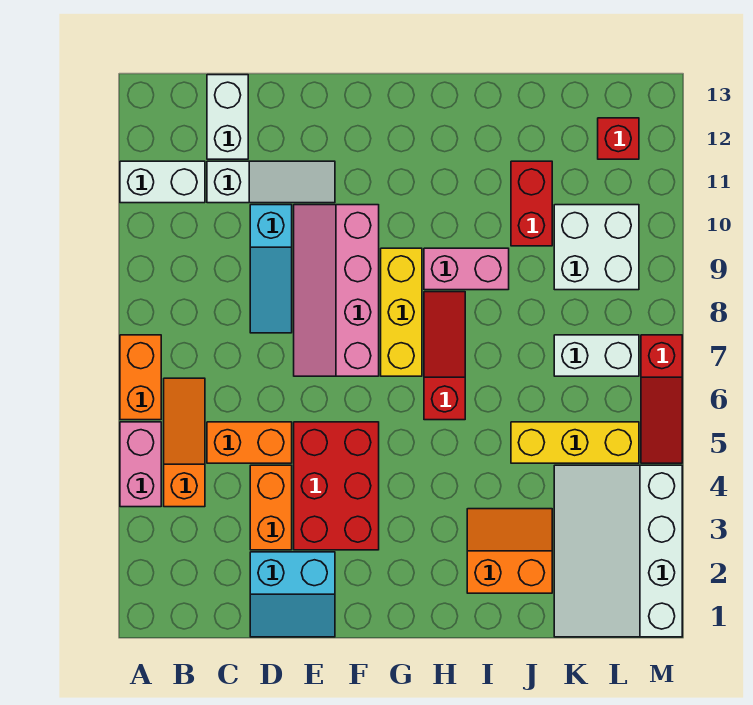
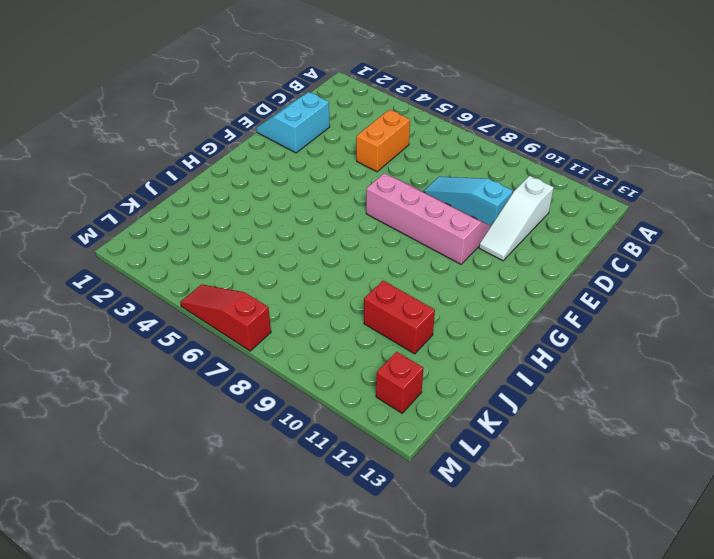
none -> pink 1x2 brick [120,422,161,507]
none -> orange 1x2 brick [120,335,161,420]
none -> white 1x2 brick [120,161,205,203]

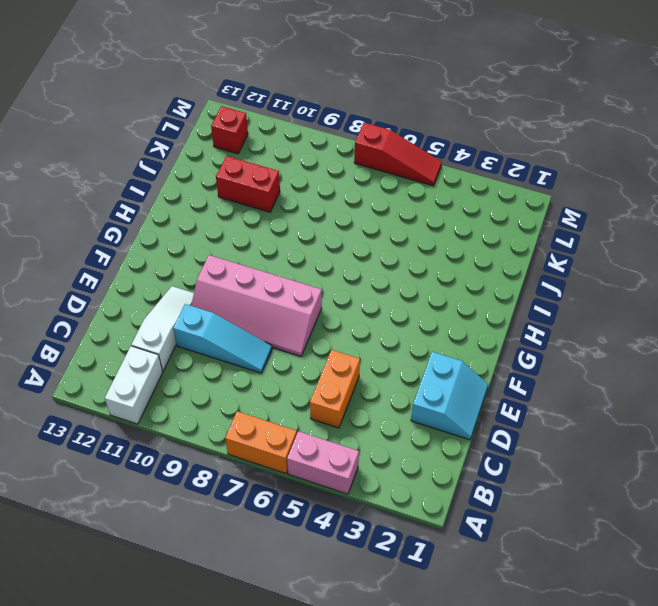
none -> orange 1x3 slope [164,378,205,507]
none -> white 1x2 brick [207,75,248,159]
none -> orange 1x2 brick [250,465,292,550]

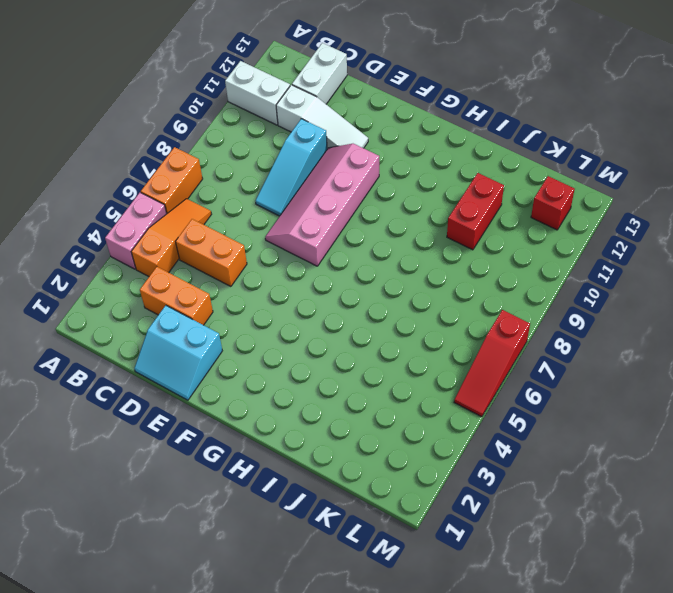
orange 1x2 brick [140,267,213,325] -> orange 1x2 brick turned to [250,465,292,550]
none -> red 2x3 brick [294,422,379,550]
none -> yellow 1x3 brick [381,248,422,376]
none -> red 1x3 slope [424,292,465,420]

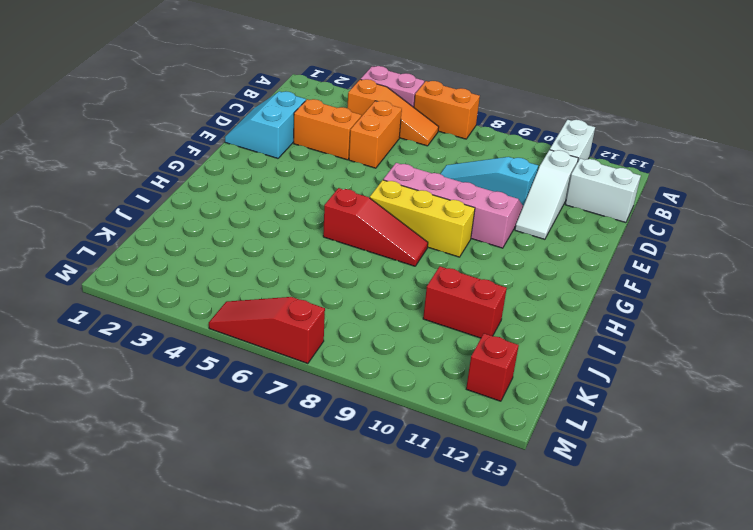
none -> red 2x3 brick [294,422,379,550]
none -> pink 1x2 brick [424,248,509,290]
none -> orange 2x2 slope [467,509,552,593]

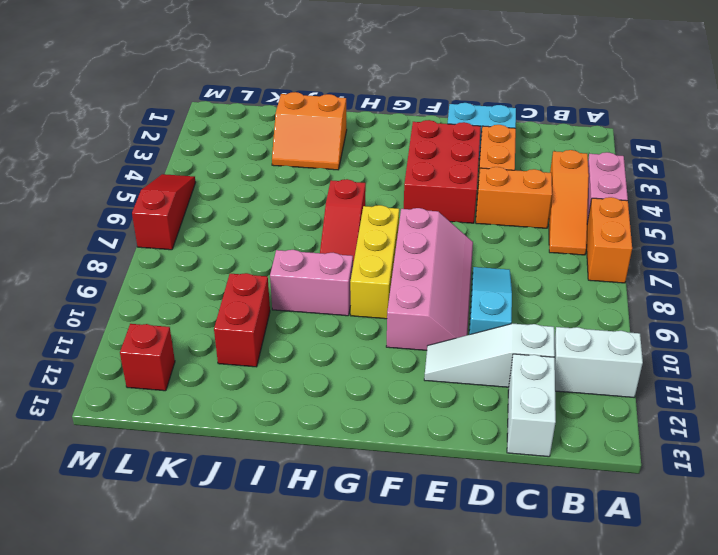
none -> yellow 1x3 brick [511,422,639,463]
none -> white 3x4 slope [554,465,682,637]
none -> white 1x2 brick [554,335,639,376]

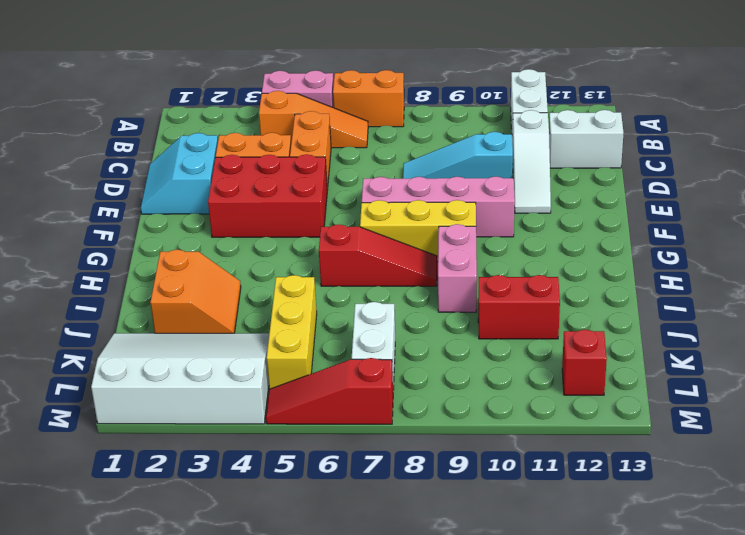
none -> white 2x2 brick [554,205,639,290]

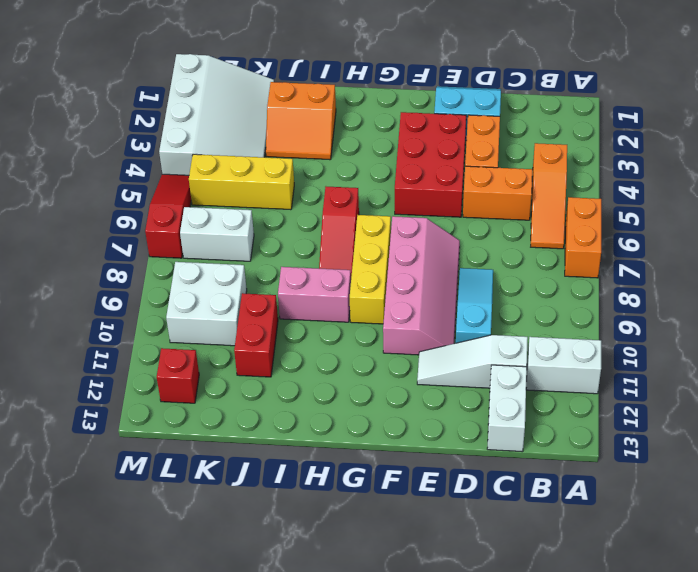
none -> pink 1x2 brick [120,422,161,507]

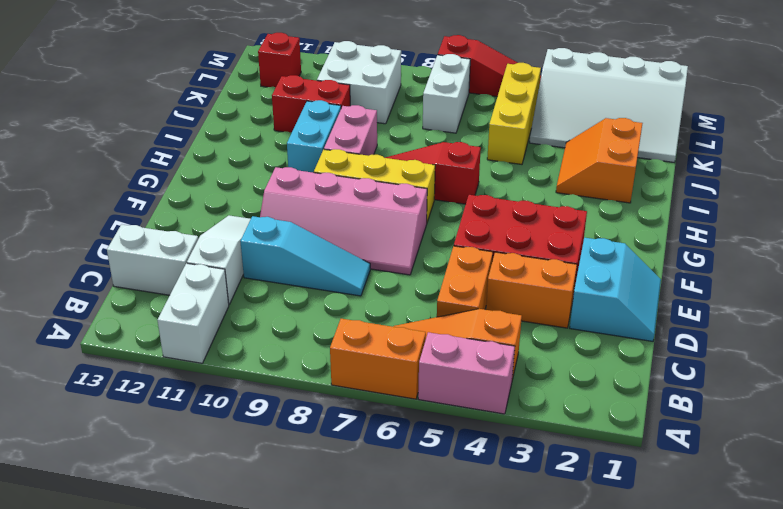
cyan 1x2 brick [287,100,341,173] -> none

